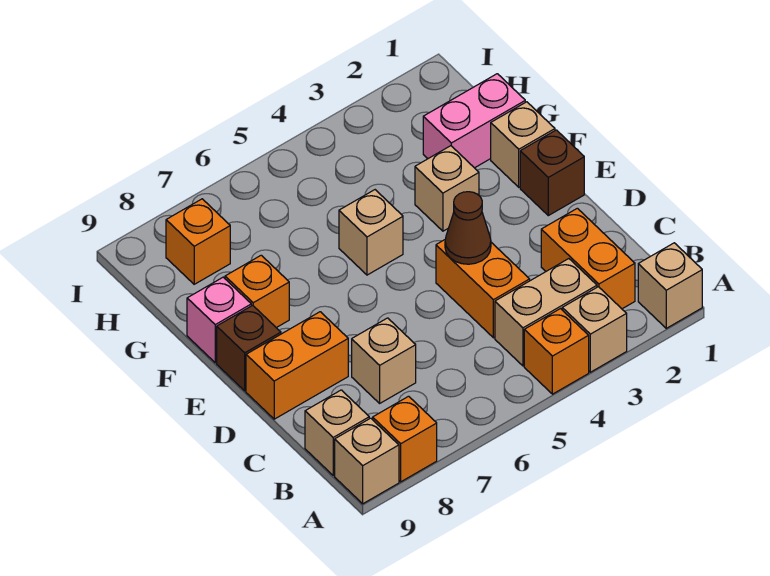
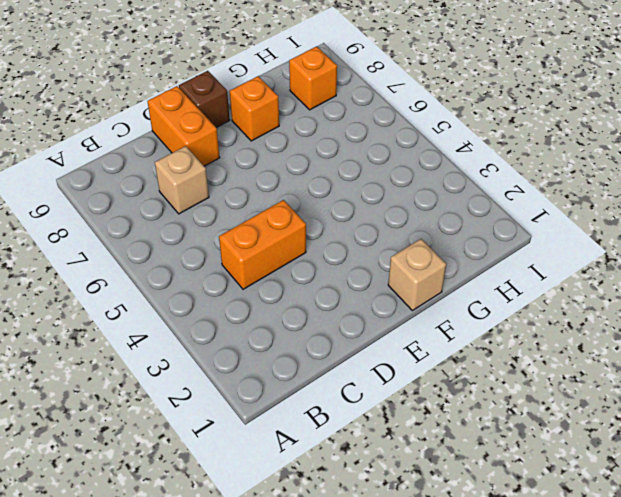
none -> tan 1x1 brick [638,243,702,328]
none -> tan 1x1 brick [562,287,627,372]
none -> orange 1x1 brick [524,309,589,394]

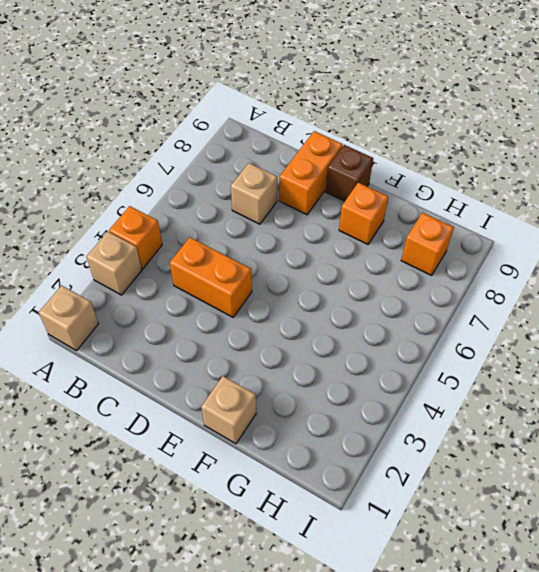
none -> orange 1x1 brick [373,396,437,482]
none -> tan 1x1 brick [335,418,399,504]
none -> orange 1x2 brick [541,208,635,309]

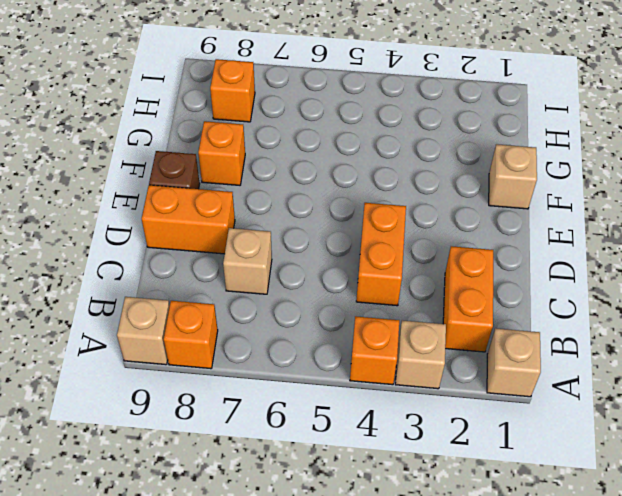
none -> tan 1x2 brick [495,259,597,366]
none -> tan 1x1 brick [305,390,369,475]
none -> brown 1x1 brick [520,130,584,216]

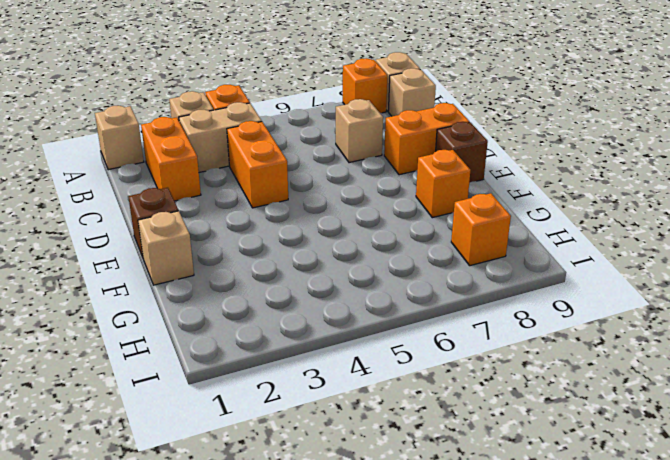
none -> tan 1x1 brick [415,146,479,231]
none -> tan 1x1 brick [339,190,403,275]
none -> pink 1x1 brick [187,277,251,363]

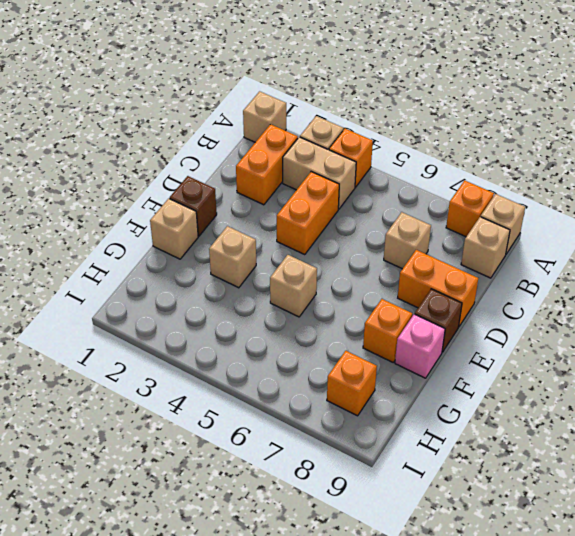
none -> pink 1x2 brick [423,74,525,168]
none -> brown 1x1 cone [445,192,491,264]

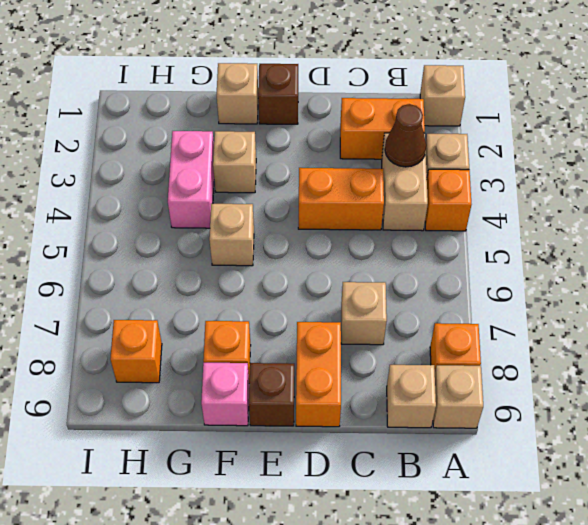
brown 1x1 cone [385,104,426,167] -> brown 1x1 cone moved to [445,192,491,264]
pink 1x2 brick [168,131,214,228] -> pink 1x2 brick moved to [423,74,525,168]

